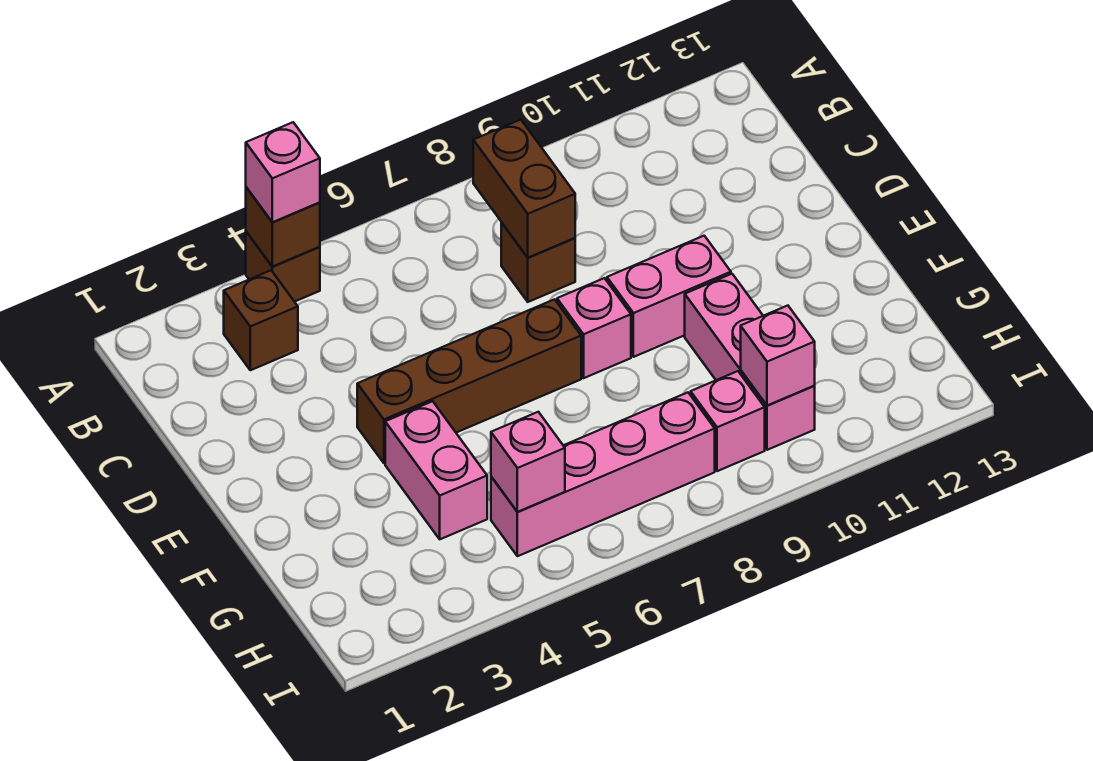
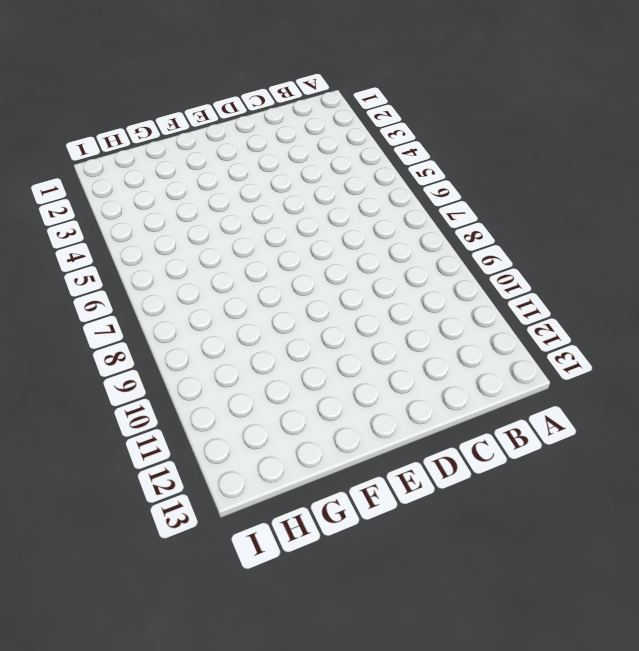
none -> brown 1x1 brick [246,232,320,302]
none -> brown 1x1 brick [224,270,298,370]
none -> brown 1x1 brick [501,222,575,302]

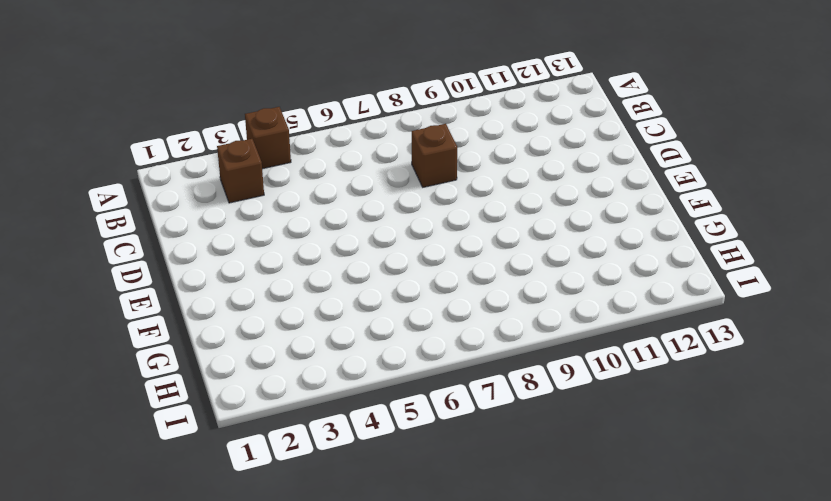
none -> brown 1x4 brick [357,299,581,463]
none -> pink 1x1 brick [557,278,631,378]
none -> pink 1x2 brick [607,236,731,357]

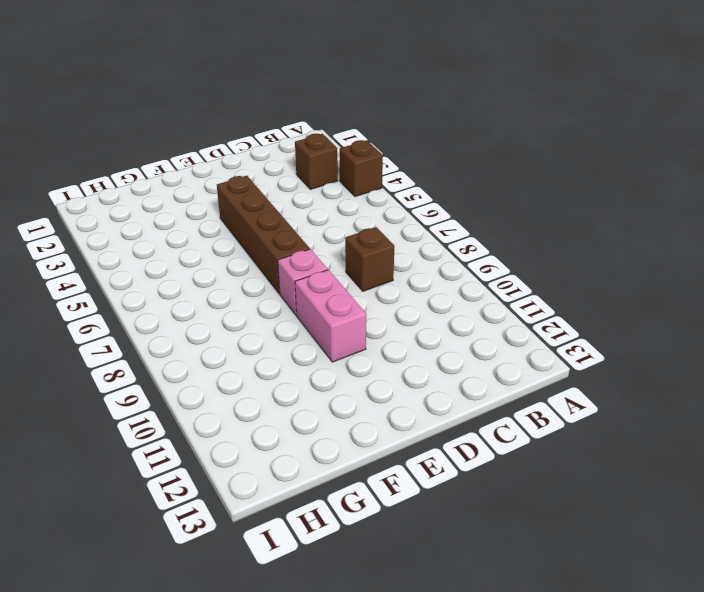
none -> pink 1x2 brick [385,401,487,539]
none -> pink 1x3 brick [685,274,815,450]
none -> pink 1x4 brick [491,393,715,556]

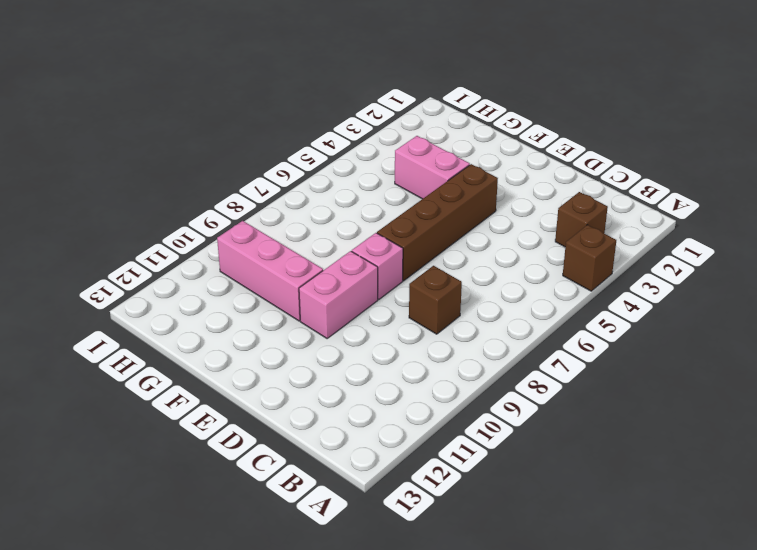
none -> pink 1x4 brick [491,393,715,556]
none -> pink 1x1 brick [691,371,765,471]
none -> brown 1x1 brick [246,187,320,267]

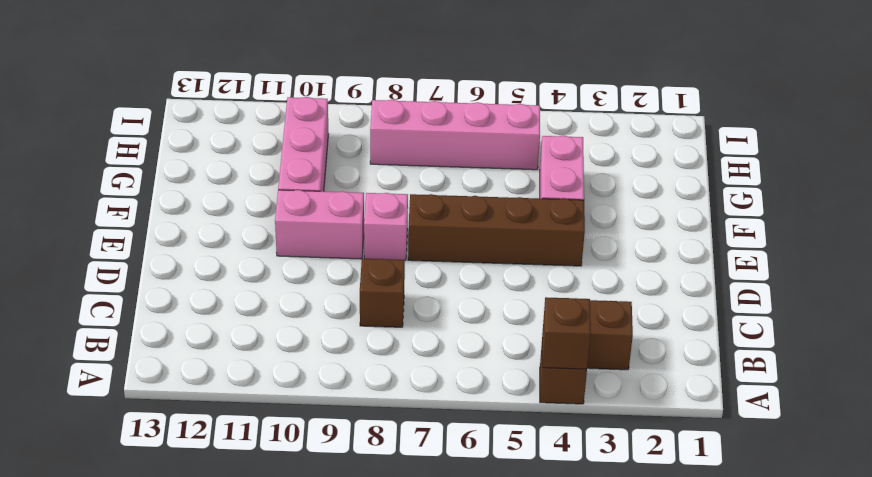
none -> pink 1x1 brick [691,371,765,471]
none -> brown 1x2 brick [473,120,575,258]
none -> pink 1x1 brick [491,412,565,512]

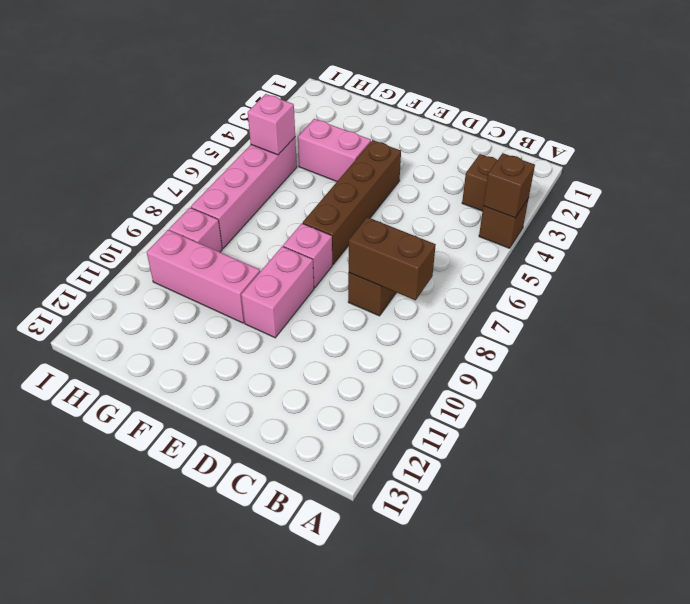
none -> pink 1x1 brick [741,306,815,406]
none -> pink 1x1 brick [246,122,320,222]

